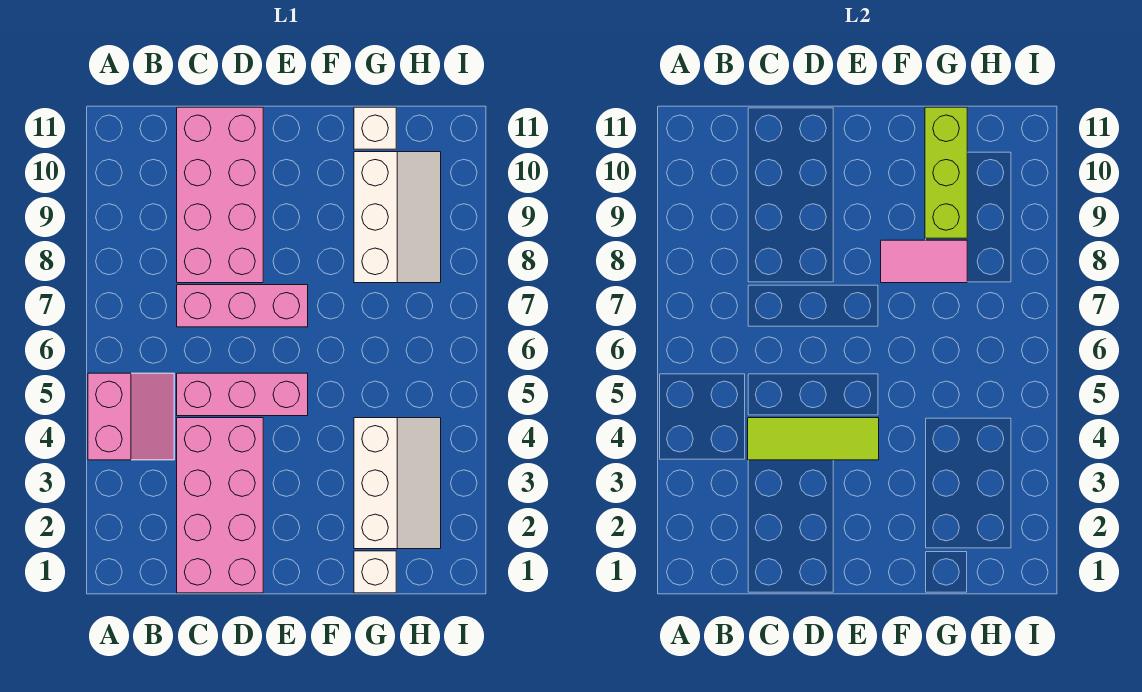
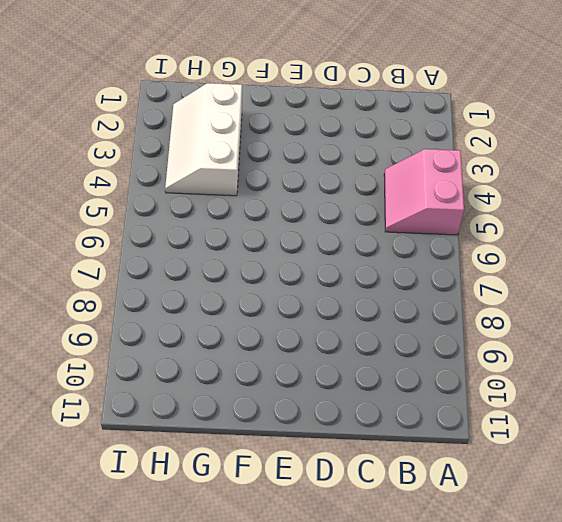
none -> pink 2x4 brick [177,418,263,593]
none -> pink 1x3 brick [177,373,308,416]
none -> pink 1x3 brick [177,285,308,327]

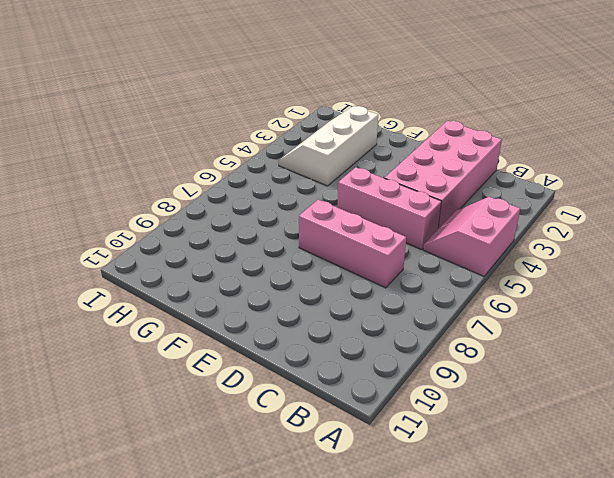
none -> pink 2x4 brick [177,107,263,283]
none -> white 1x1 brick [354,551,396,593]
none -> white 2x3 slope [354,152,441,283]

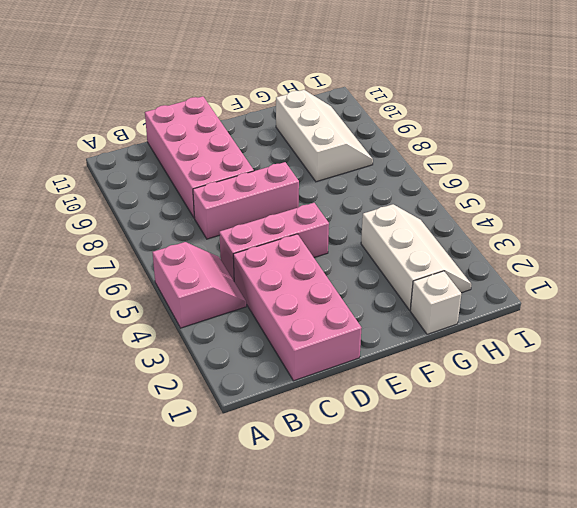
none -> white 1x1 brick [354,107,396,149]
none -> lime 1x3 tile [748,418,879,460]
none -> pink 1x2 tile [881,240,967,283]

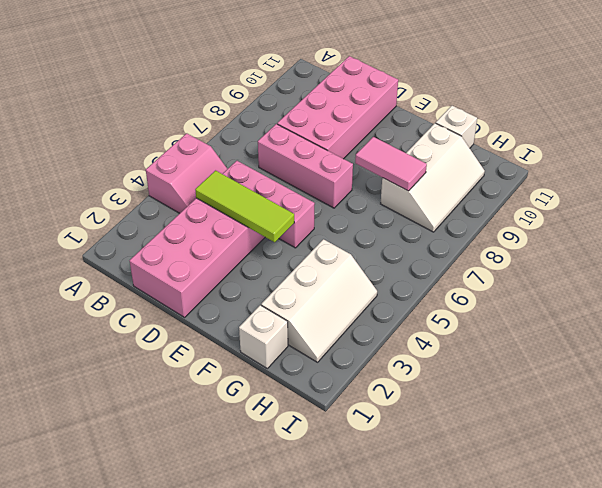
none -> lime 1x3 brick [925,107,967,238]

